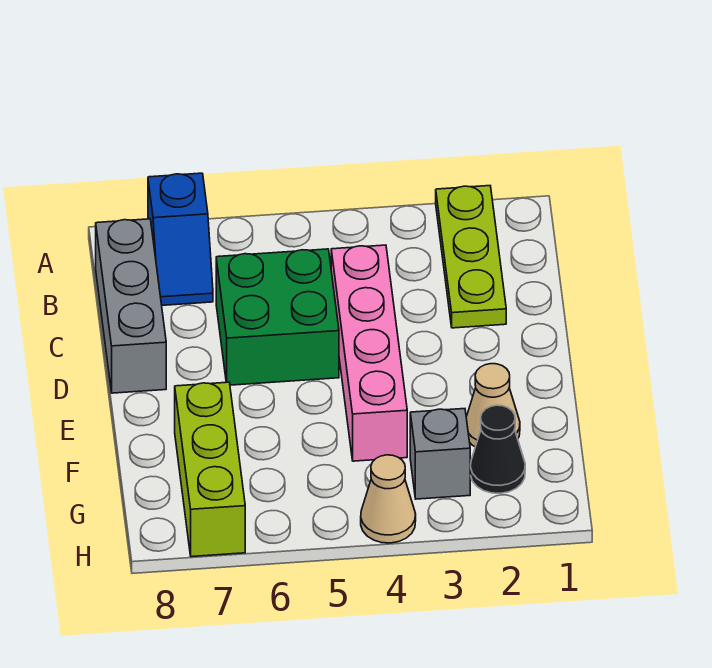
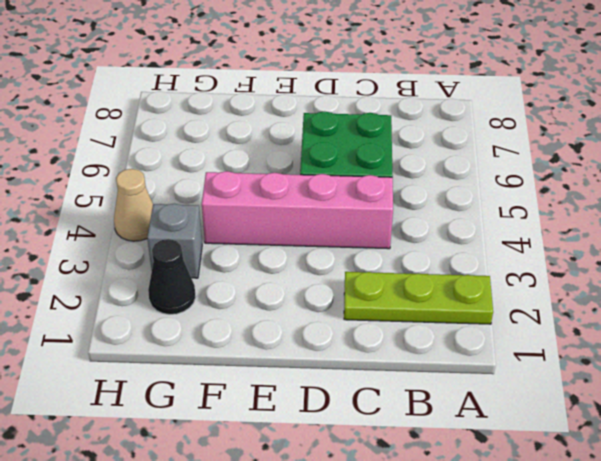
none -> blue 1x2 slope [148,173,213,305]
none -> grey 1x3 brick [96,219,166,393]

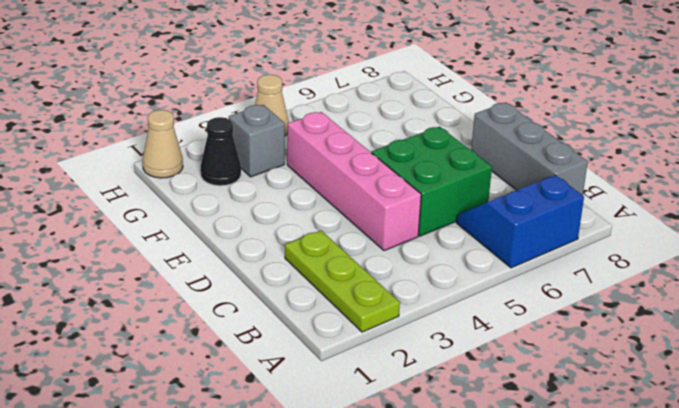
blue 2x2 slope [456,175,584,268] -> blue 1x2 slope [148,173,213,305]
tan 1x1 cone [143,110,183,178] -> tan 1x1 cone moved to [466,364,520,447]
none -> lime 1x3 brick [175,382,245,557]

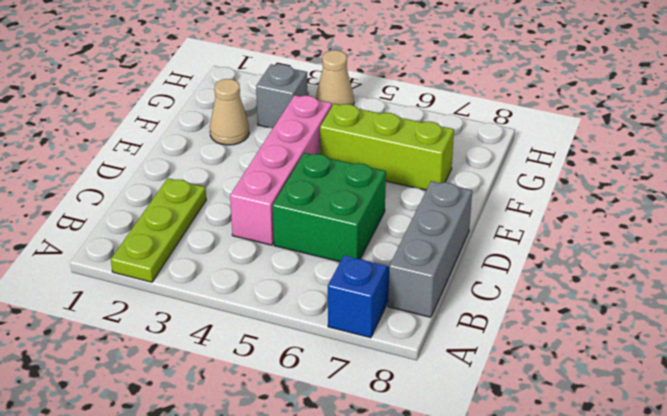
lime 1x3 brick [320,104,454,190] -> lime 1x3 brick turned to [175,382,245,557]
none -> black 1x1 cone [470,405,525,493]

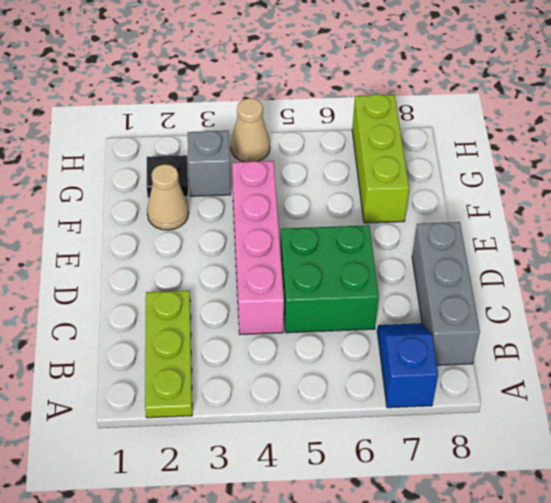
black 1x1 plate [147,155,188,198] -> black 1x1 cone [470,405,525,493]

